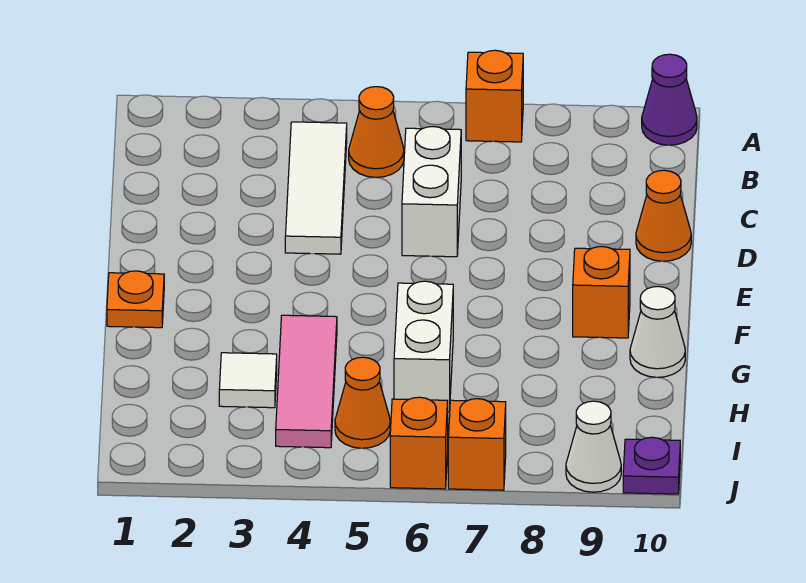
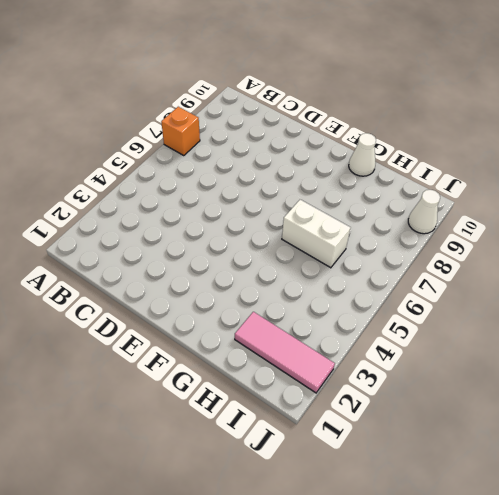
pink 1x3 tile [235,312,335,393] -> pink 1x3 tile moved to [276,315,337,448]
none -> purple 1x1 cone [642,54,697,145]
none -> white 1x3 tile [285,122,347,254]
none -> orange 1x1 cone [349,87,404,177]

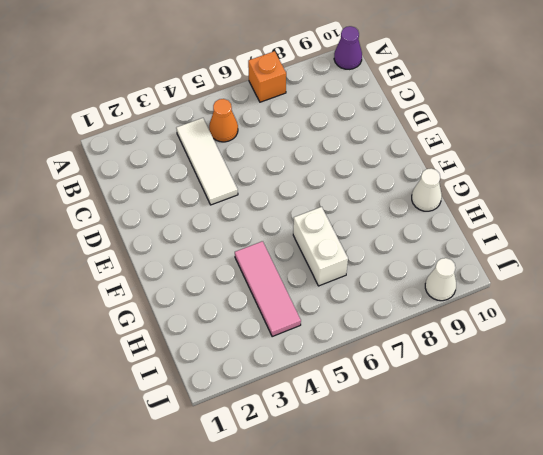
none -> white 1x2 brick [402,127,461,257]
none -> orange 1x1 cone [636,170,691,261]
none -> orange 1x1 plate [107,271,164,328]

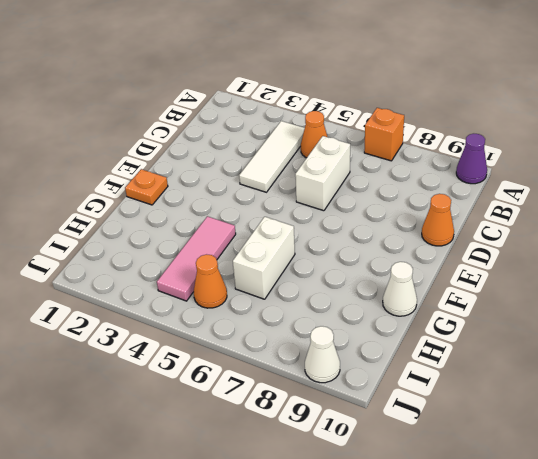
none -> orange 1x1 brick [573,247,630,338]
none -> white 1x1 tile [219,353,277,408]
none -> orange 1x1 brick [390,397,448,489]

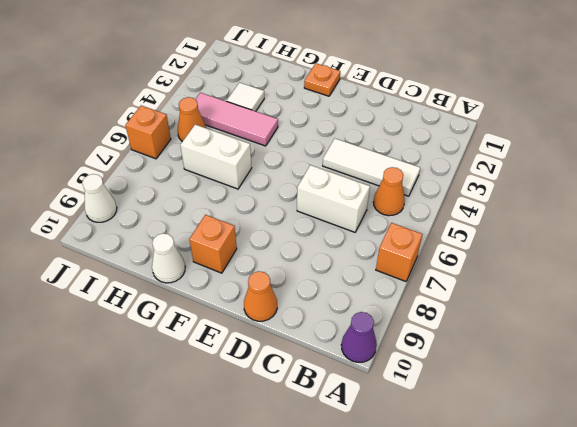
none -> orange 1x1 brick [448,399,506,490]
none -> purple 1x1 plate [623,437,680,494]

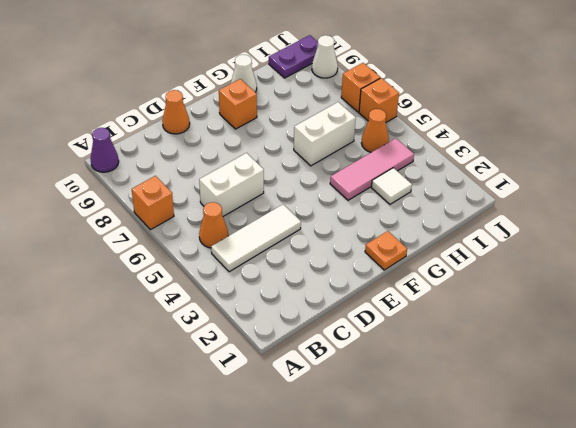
purple 1x2 plate [269,35,318,78] -> purple 1x1 plate [623,437,680,494]

